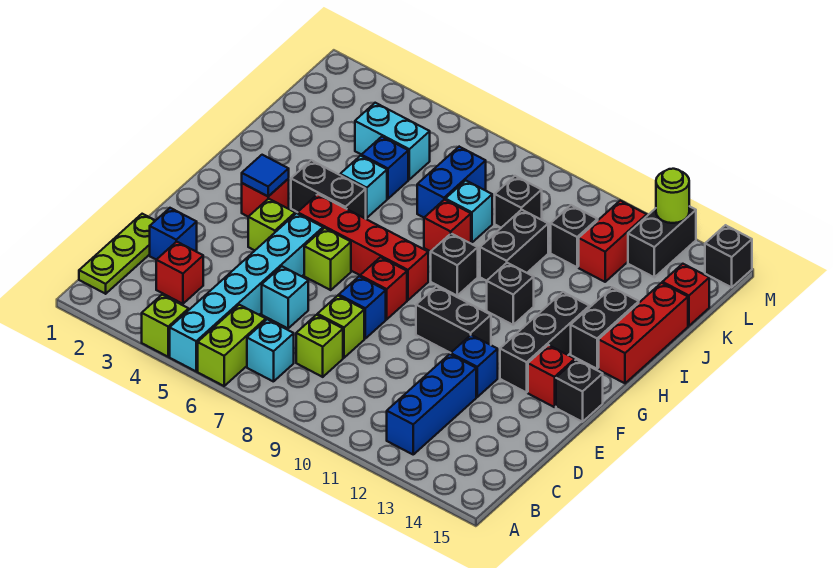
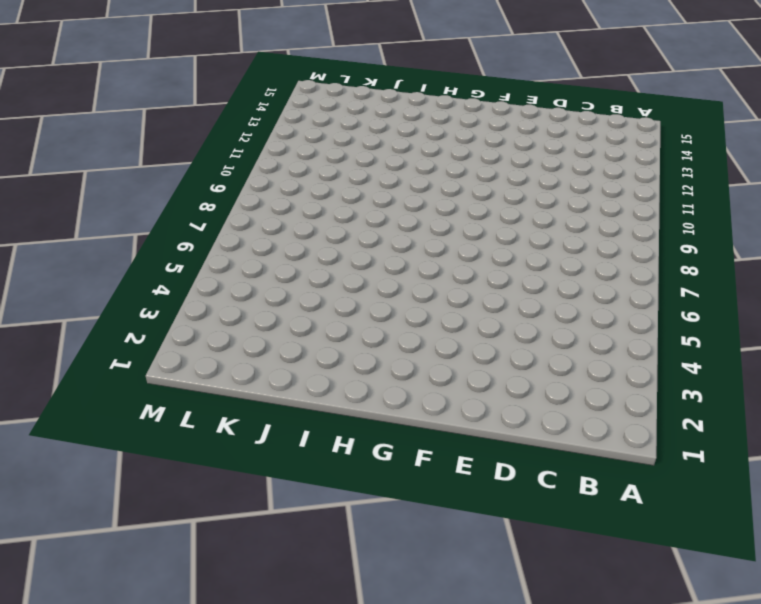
none -> lime 1x1 brick [142,295,189,357]
none -> cyan 1x6 brick [170,213,323,371]
none -> lime 1x2 brick [198,305,266,386]
none -> lime 1x3 plate [79,214,155,294]

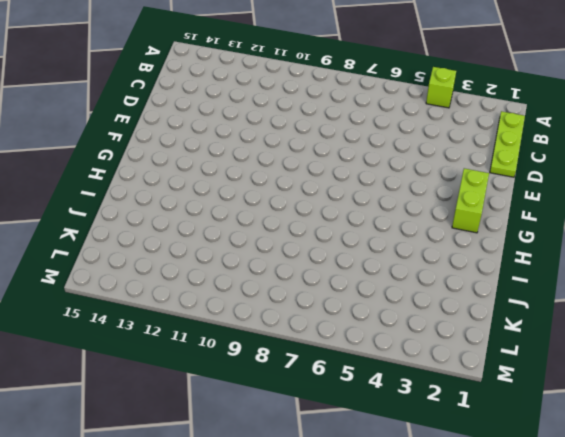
lime 1x2 brick [452,168,489,233] -> lime 1x2 brick moved to [198,305,266,386]
none -> cyan 1x6 brick [170,213,323,371]
none -> cyan 1x1 brick [247,319,294,382]
none -> blue 1x3 brick [387,354,476,454]
none -> red 1x1 brick [156,242,203,304]

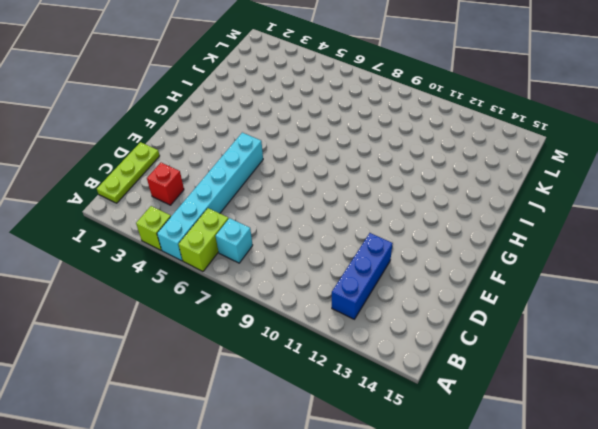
none -> lime 1x1 brick [296,315,343,377]
none -> blue 1x1 brick [150,208,197,260]
none -> cyan 1x1 brick [262,266,308,328]
none -> lime 1x1 brick [317,296,364,358]

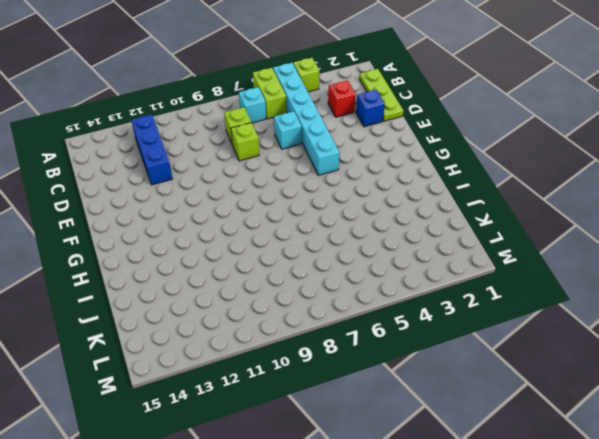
none -> blue 1x1 brick [339,276,386,338]
none -> blue 1x1 brick [451,335,498,397]
none -> lime 1x1 brick [248,199,295,250]
none -> lime 1x1 brick [304,228,351,290]

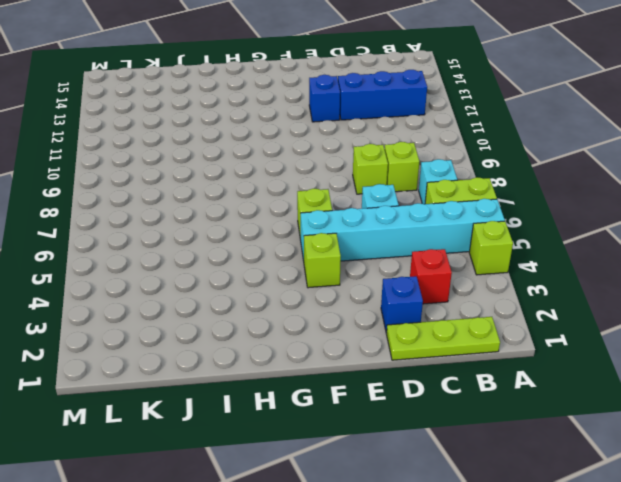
none -> blue 1x1 brick [339,276,386,338]
none -> red 1x1 brick [360,257,407,319]
none -> black 1x2 brick [416,286,491,353]
none -> black 1x3 brick [500,292,590,393]

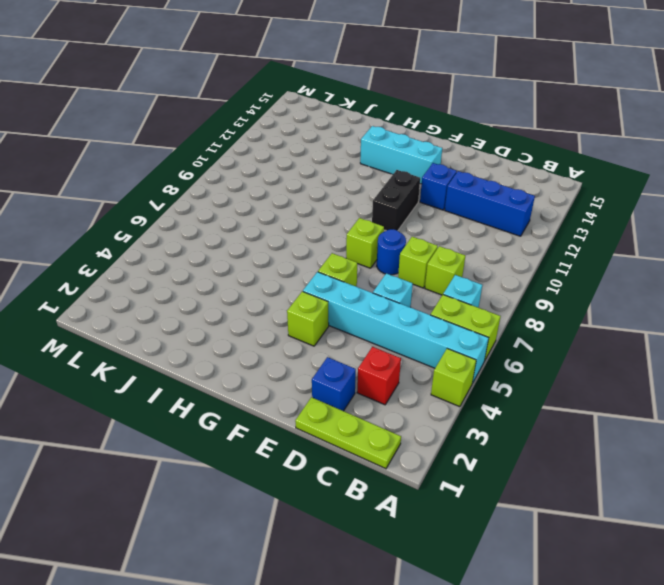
blue 1x1 round brick [377,229,406,275] -> blue 1x1 brick [339,276,386,338]
lime 1x1 brick [346,218,384,268] -> red 1x1 brick [360,257,407,319]
cyan 1x3 brick [360,126,442,184] -> black 1x3 brick [500,292,590,393]
none -> red 1x1 brick [528,345,575,407]
none -> black 1x1 brick [556,360,603,422]
none -> red 1x1 brick [242,179,289,217]
none -> red 1x4 brick [298,194,428,300]

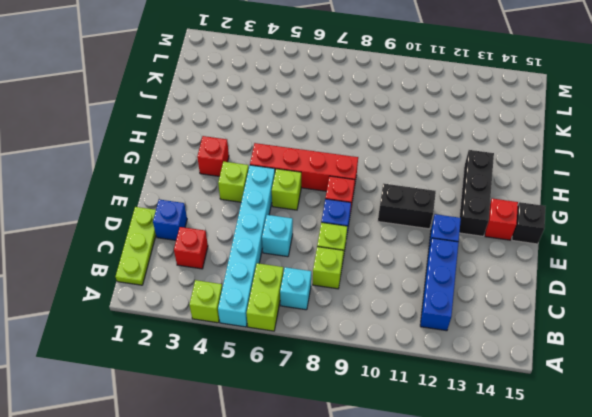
none -> black 1x2 brick [291,160,366,219]
none -> black 1x1 brick [431,234,478,295]
none -> black 1x1 brick [487,263,534,325]
none -> black 1x2 brick [571,287,639,369]

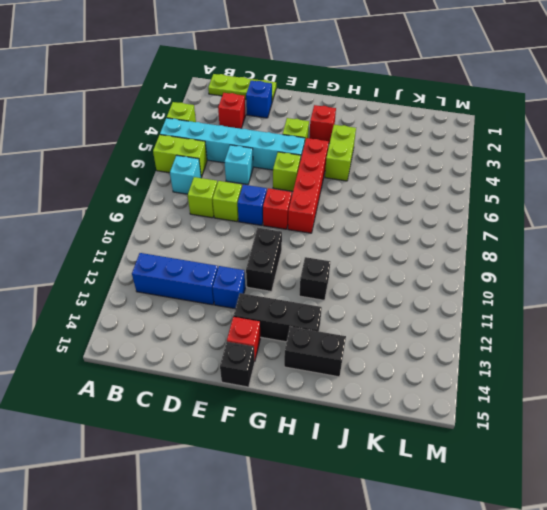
lime 1x2 brick [325,125,356,181] -> black 1x2 brick [291,160,366,219]
none -> black 1x1 brick [431,234,478,295]
none -> red 1x3 brick [599,283,688,383]
none -> cyan 1x1 brick [340,156,387,218]
none -> red 1x1 brick [424,200,471,251]

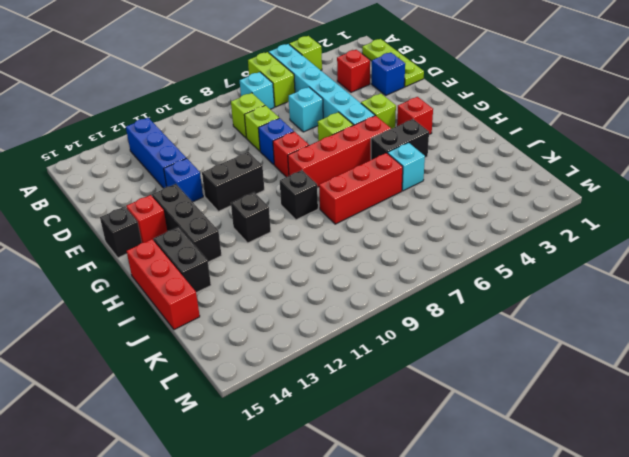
red 1x3 brick [319,153,403,224] -> red 1x1 brick [424,200,471,251]
none -> black 1x2 brick [480,210,548,281]
none -> blue 1x1 brick [362,137,408,199]
none -> blue 1x2 brick [417,147,486,217]
none -> cyan 1x1 brick [445,180,492,243]

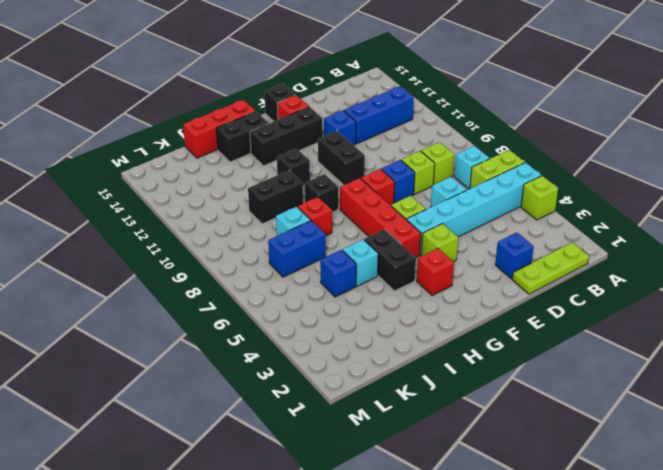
none -> red 1x1 brick [156,242,203,304]
none -> cyan 1x2 brick [355,103,430,179]
none -> black 1x1 brick [495,176,542,228]
none -> black 1x1 brick [551,205,598,267]

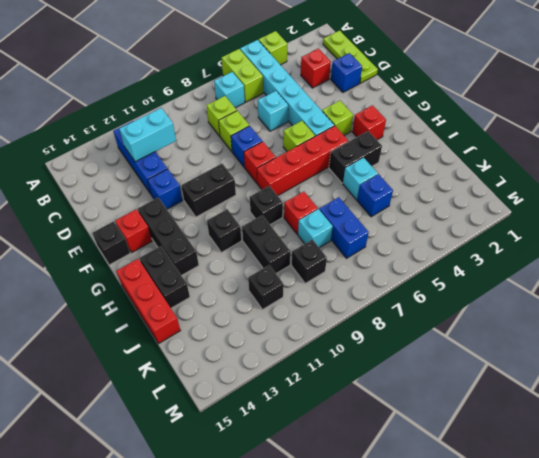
cyan 1x2 brick [119,108,176,162] -> cyan 1x2 brick moved to [355,103,430,179]
none -> red 1x2 brick [579,201,647,282]
none -> red 1x1 brick [662,264,709,326]
none -> black 1x2 brick [628,206,696,277]
none -> black 1x1 brick [705,225,752,287]

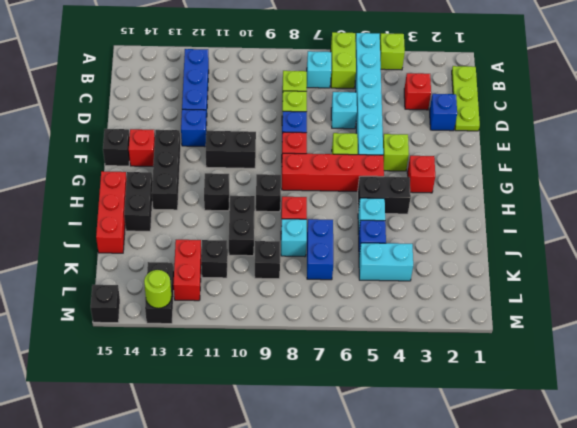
none -> red 1x1 brick [662,264,709,326]
none -> blue 1x1 tile [242,155,289,196]

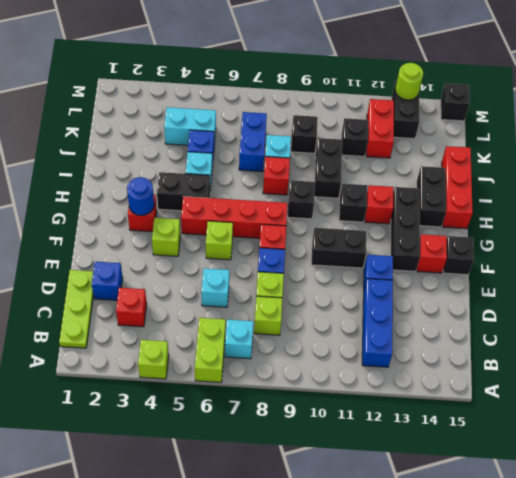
blue 1x1 round brick [127,177,154,215] -> blue 1x1 tile [242,155,289,196]
red 1x1 brick [365,185,393,224] -> red 1x1 brick moved to [662,264,709,326]
none -> cyan 1x6 brick [170,213,323,371]

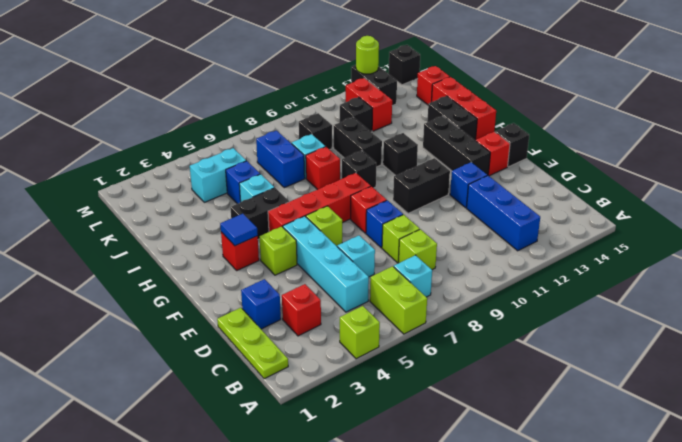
cyan 1x4 brick [283,216,369,312] -> cyan 1x6 brick [170,213,323,371]

